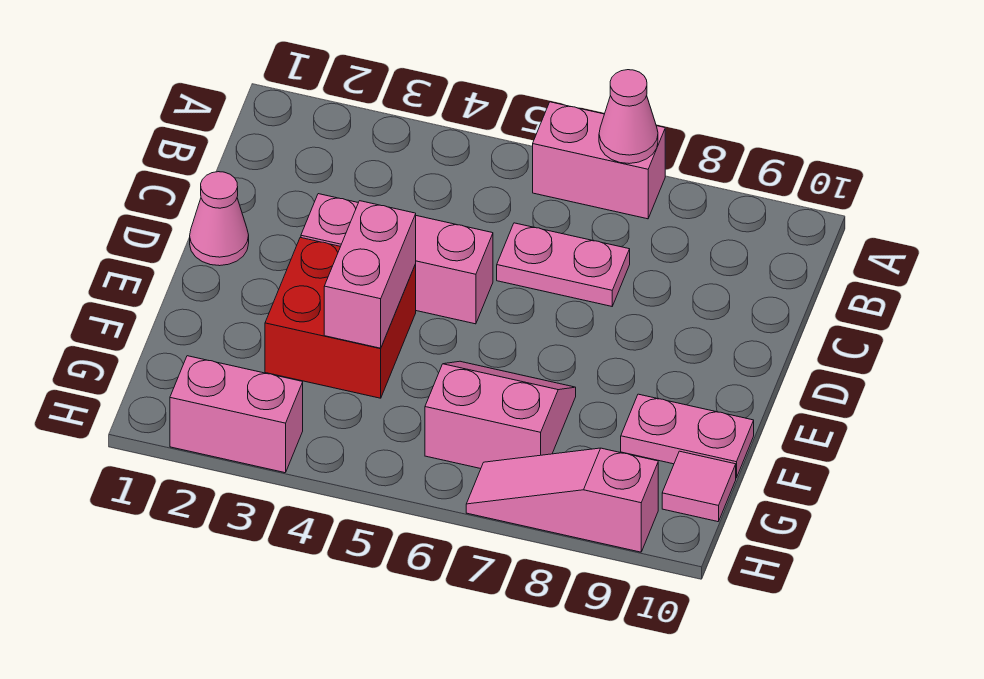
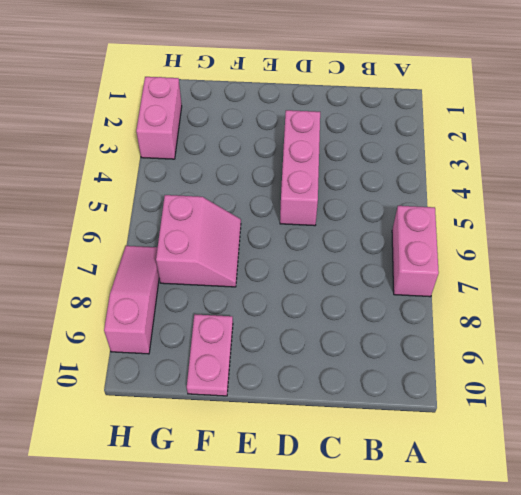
none -> pink 1x2 plate [497,223,630,306]
none -> pink 1x1 cone [190,172,249,266]
none -> red 2x2 brick [265,238,416,398]

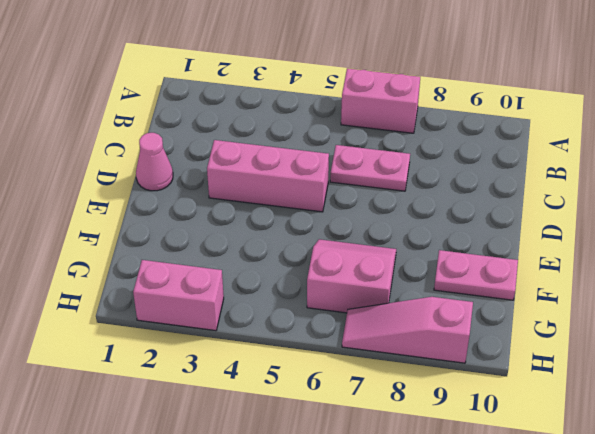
none -> red 2x2 brick [265,238,416,398]
none -> pink 1x1 tile [662,451,736,522]
none -> pink 1x1 cone [599,70,658,164]

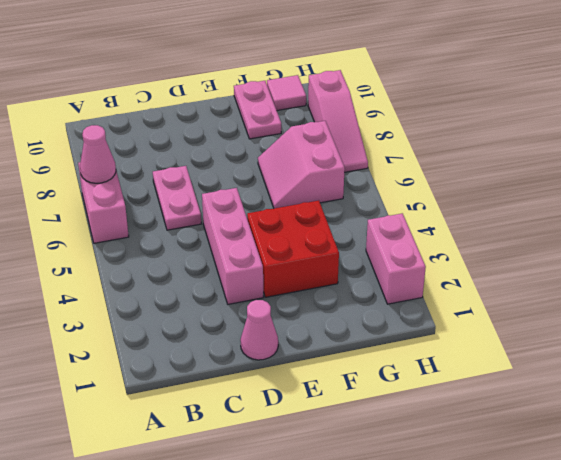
none -> pink 1x2 brick [324,201,416,348]

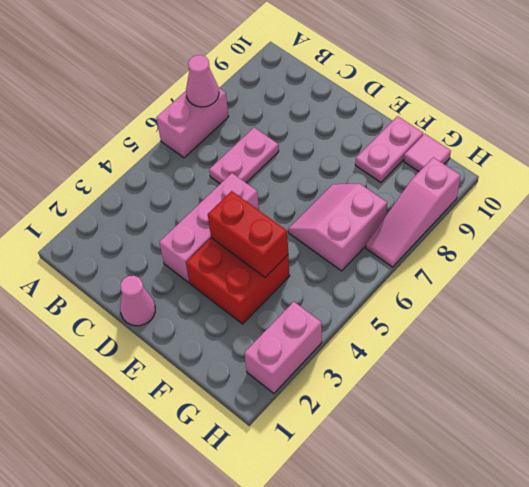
red 1x2 brick [208,191,288,277] -> pink 1x2 brick [324,201,416,348]

